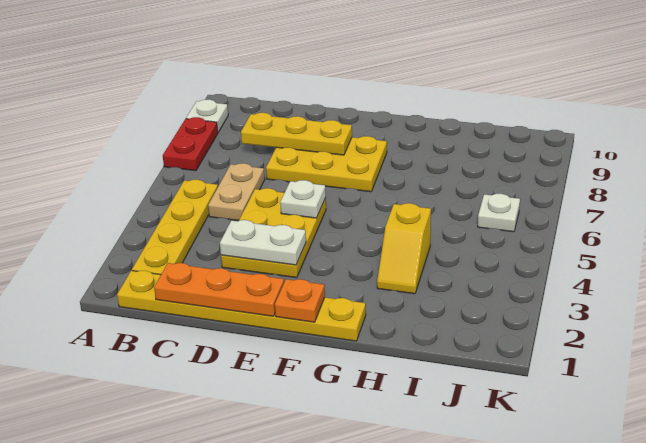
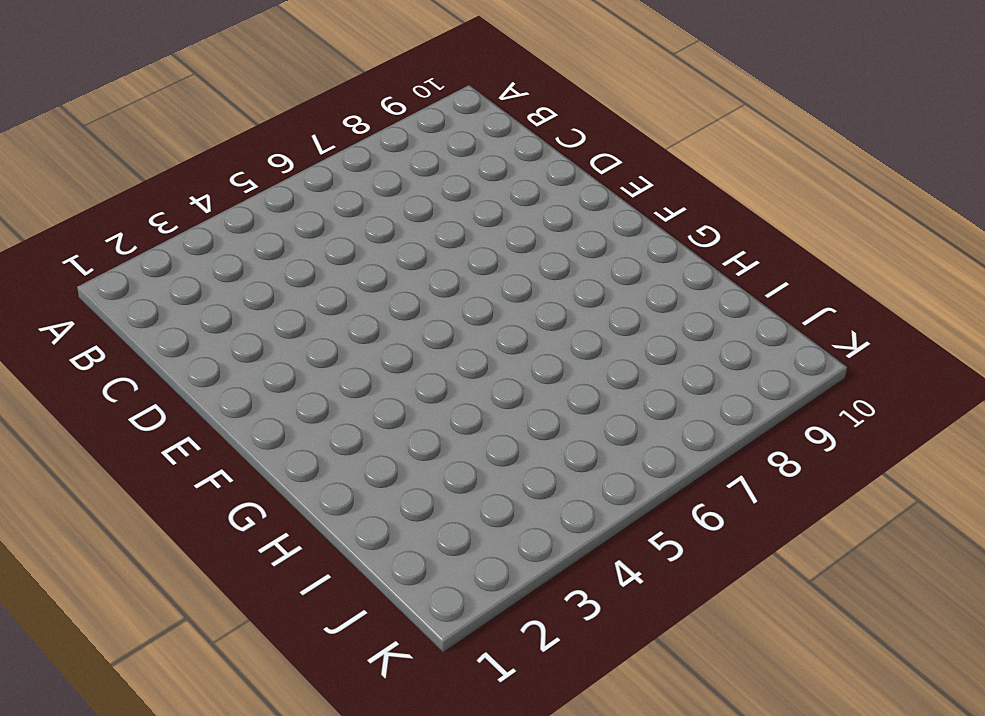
none -> red 1x2 plate [163,117,218,171]
none -> white 1x1 plate [186,99,228,132]
none -> yellow 1x6 plate [117,271,366,341]

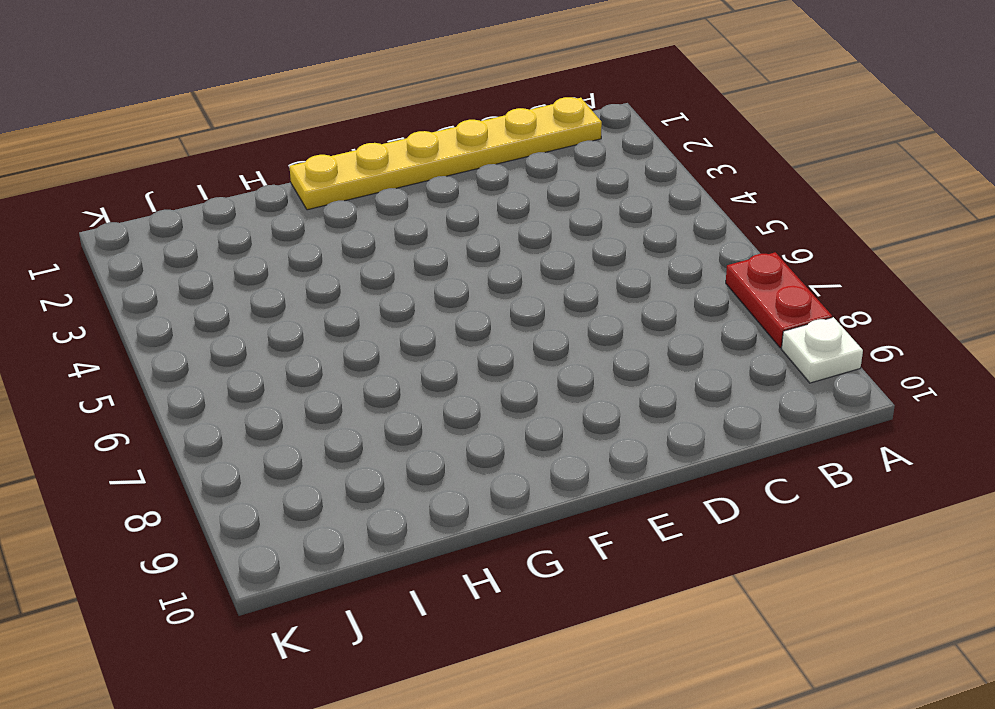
none -> yellow 1x4 plate [132,180,218,275]
none -> tan 1x2 plate [208,163,265,221]
none -> yellow 2x3 plate [221,188,326,278]

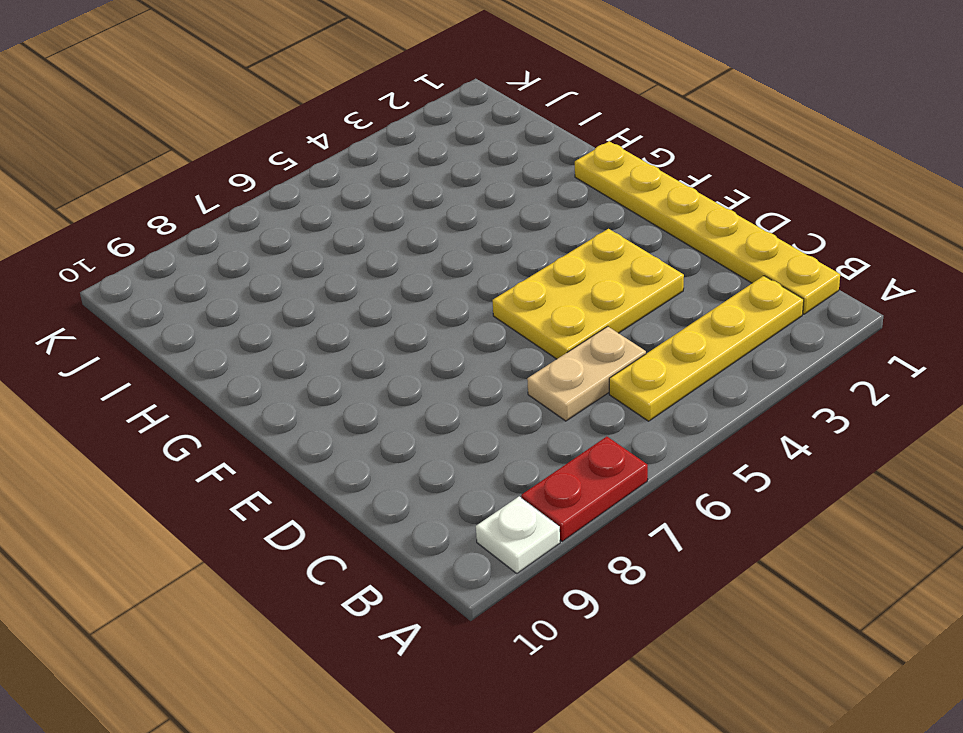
none -> yellow 2x3 plate [266,136,387,192]
none -> yellow 1x2 slope [377,203,431,294]
none -> white 1x1 plate [478,194,520,232]

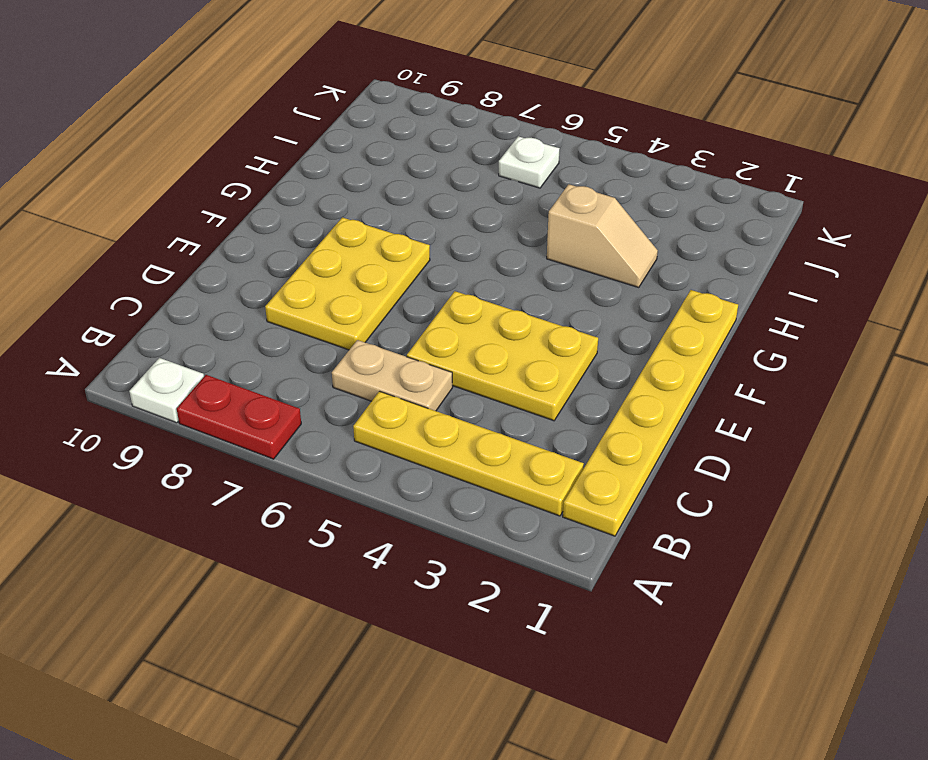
tan 1x2 slope [547,184,658,287] -> yellow 1x2 slope [377,203,431,294]
none -> orange 1x3 plate [154,263,284,316]
none -> yellow 1x3 plate [241,113,352,155]
none -> white 1x2 plate [220,220,306,265]

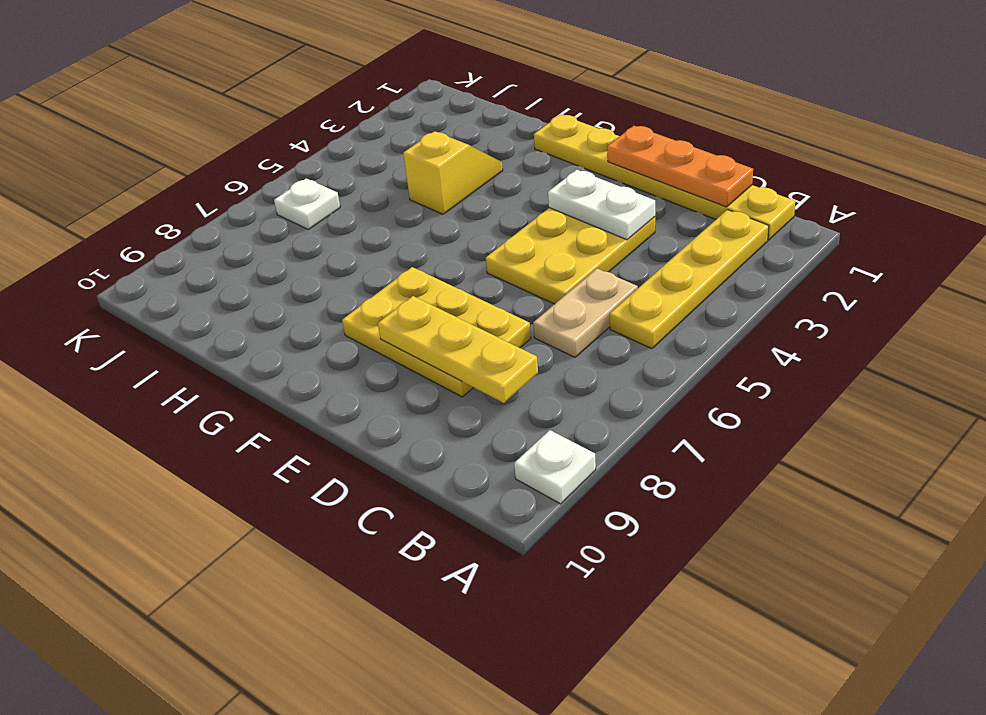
none -> red 1x2 plate [163,117,218,171]
none -> white 1x1 plate [280,180,326,218]
none -> orange 1x1 plate [275,279,325,322]

